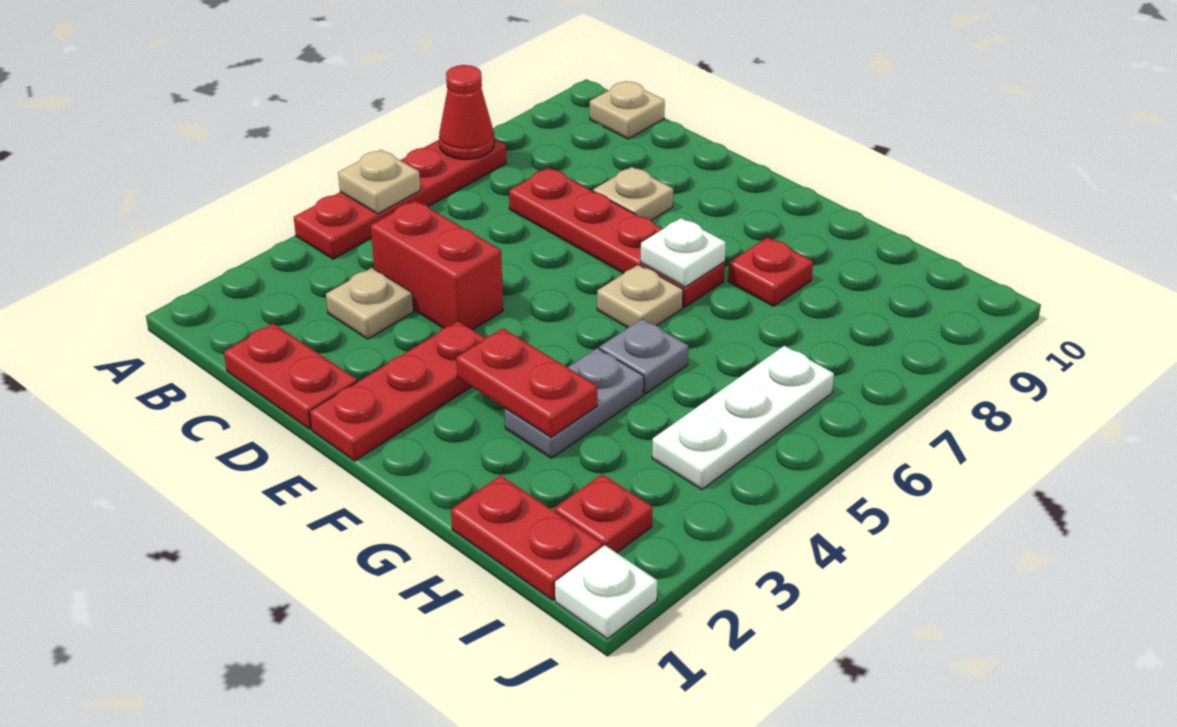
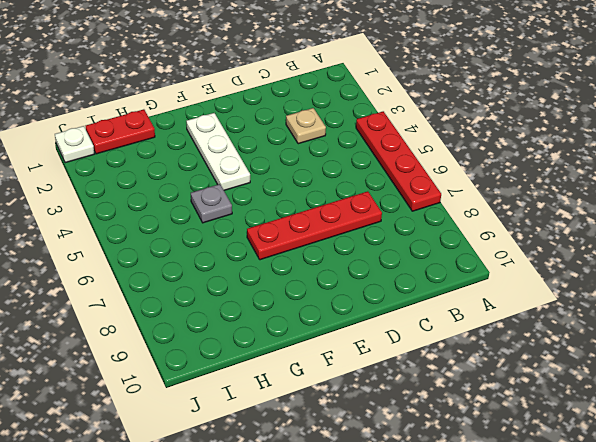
white 1x3 plate [186,113,250,190] -> white 1x3 plate moved to [652,346,834,490]
none -> tan 1x1 plate [590,81,665,139]
none -> red 1x2 plate [224,323,357,429]
none -> red 1x2 brick [371,200,503,330]

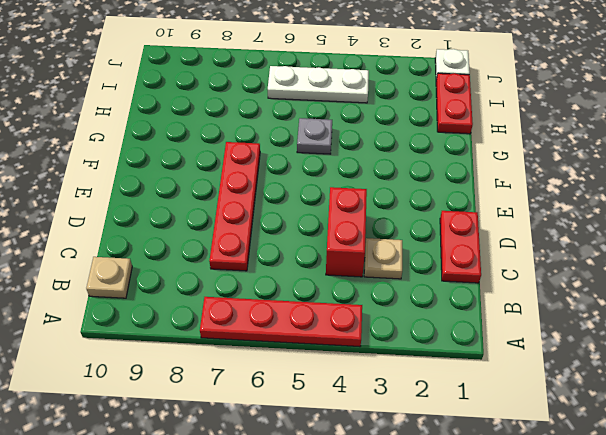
none -> tan 1x1 plate [593,167,673,220]
none -> red 1x3 plate [310,321,485,461]
none -> tan 1x1 plate [597,265,683,328]

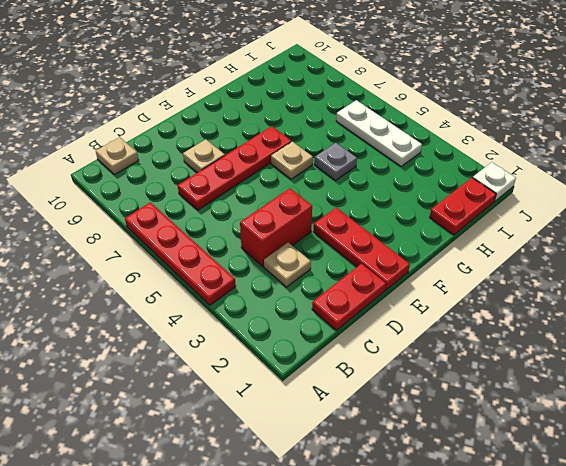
none -> grey 1x2 plate [505,348,644,458]
none -> red 1x1 plate [728,237,813,306]
none -> red 1x1 plate [554,474,652,553]

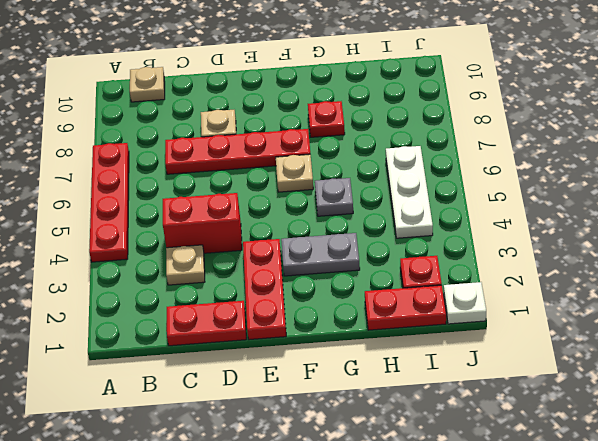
grey 1x2 plate [281,233,360,276] -> grey 1x2 plate turned to [505,348,644,458]
none -> tan 1x1 plate [338,150,420,214]
none -> red 1x1 cone [439,65,494,159]
none -> red 1x2 plate [456,328,597,437]

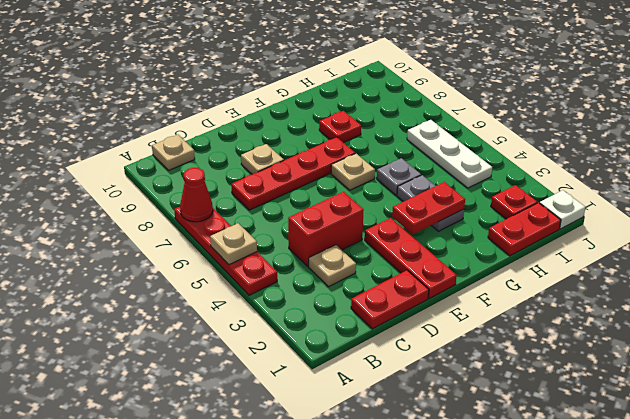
none -> white 1x1 plate [640,218,726,287]

